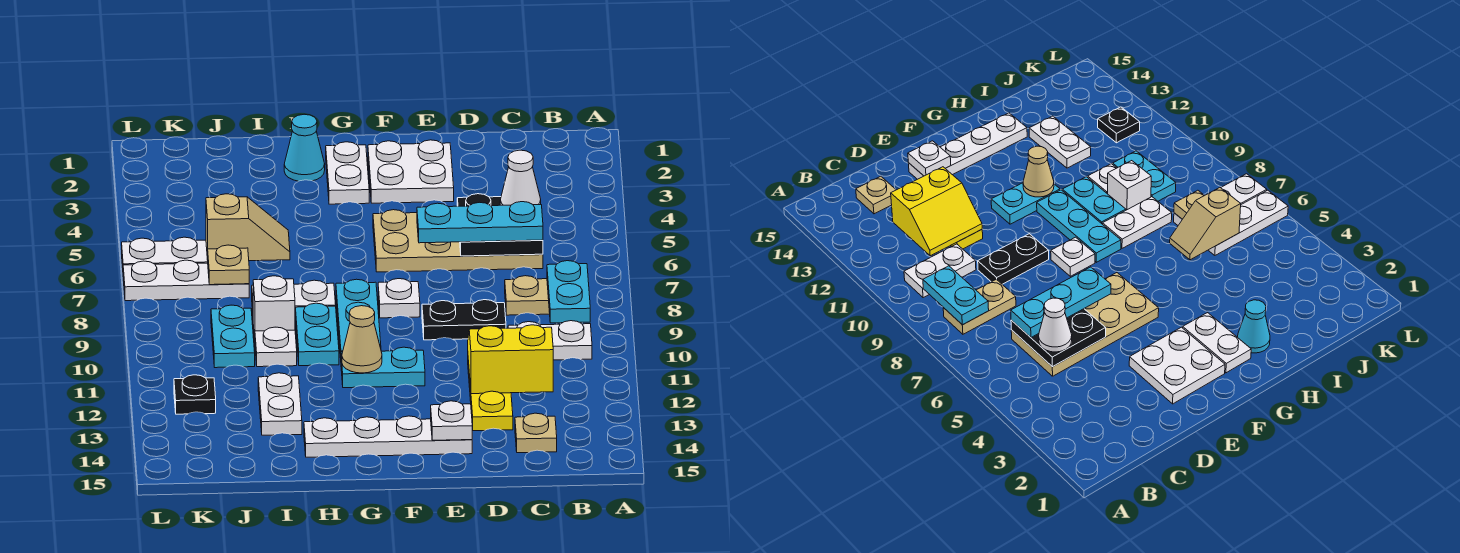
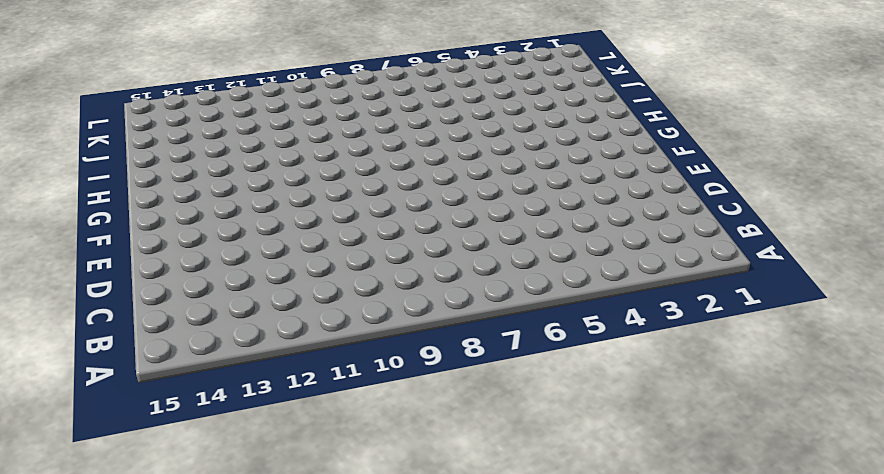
none -> tan 1x2 plate [505,276,550,315]
none -> white 1x2 plate [508,321,592,360]
none -> tan 2x4 plate [373,210,543,272]
none -> tan 1x1 plate [515,413,557,453]

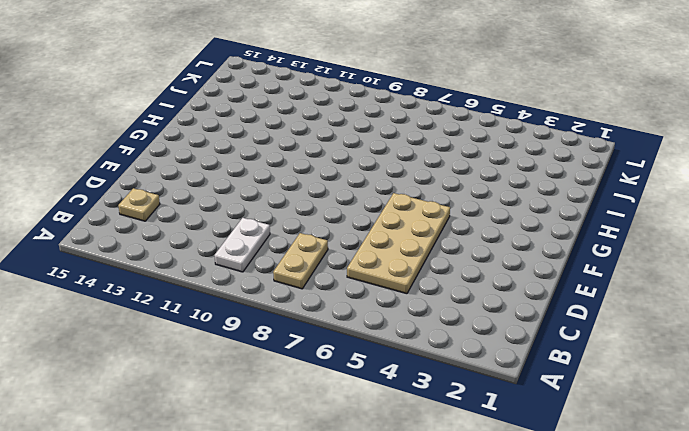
none -> black 1x2 plate [422,300,506,340]
none -> yellow 1x3 plate [468,360,513,431]
none -> white 2x2 plate [368,140,454,203]
none -> white 1x4 plate [304,416,472,457]

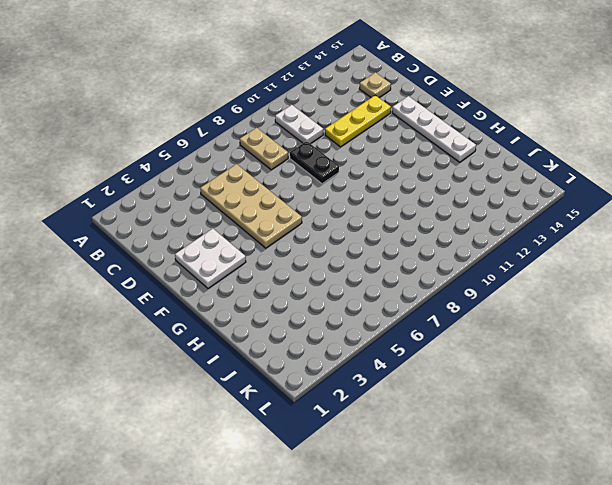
none -> white 1x1 plate [378,279,420,318]
none -> cyan 1x2 plate [341,347,425,388]
none -> white 1x2 plate [326,142,369,204]
none -> cyan 1x3 plate [336,279,381,358]

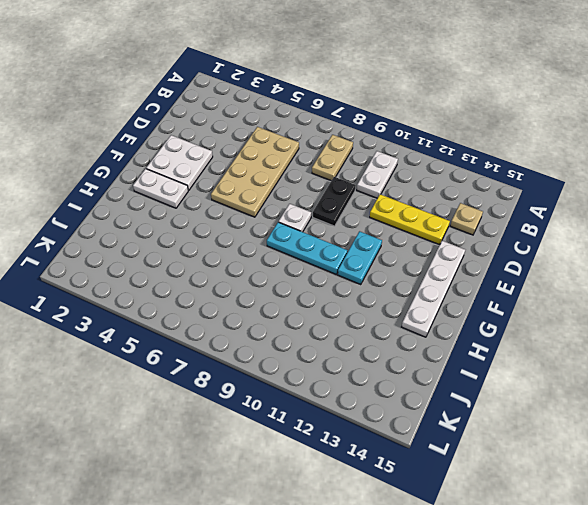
none -> cyan 1x1 cone [284,114,325,181]
none -> white 1x2 plate [252,280,336,311]
none -> cyan 1x2 plate [295,303,339,366]
none -> white 1x1 brick [253,276,295,338]

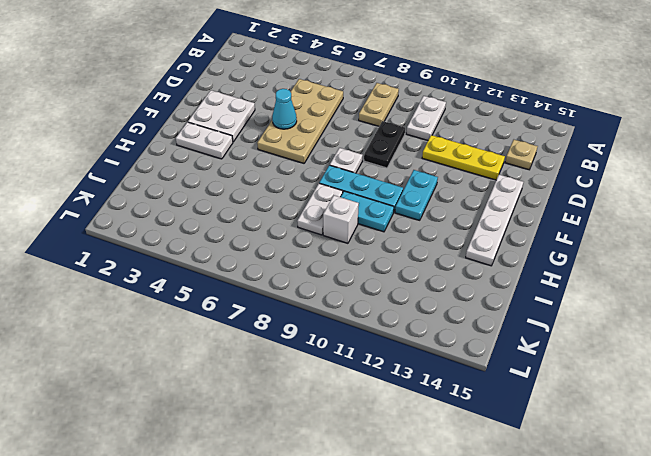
cyan 1x1 cone [272,89,297,129] -> cyan 1x1 cone moved to [284,114,325,181]
none -> white 1x1 plate [255,327,297,367]
none -> white 1x2 plate [258,373,302,435]
none -> white 1x3 plate [122,237,208,268]
none -> white 1x3 plate [123,260,249,301]

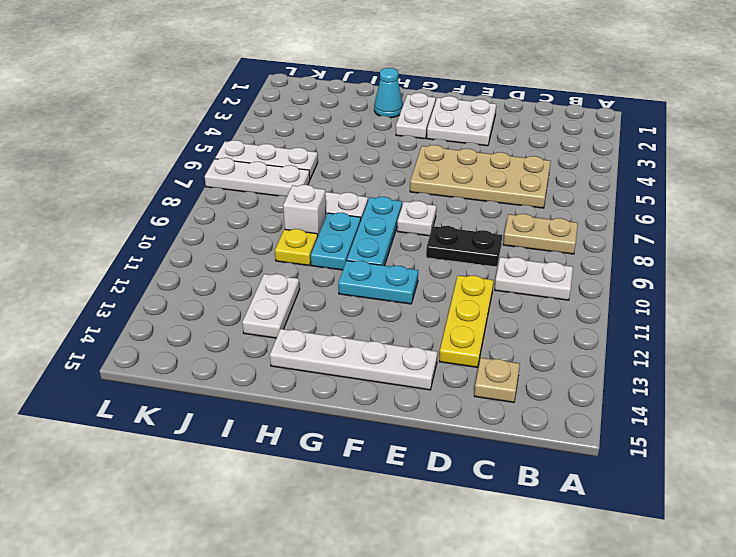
yellow 1x1 plate [275,229,318,266] -> white 1x1 plate [255,327,297,367]
none -> cyan 1x2 plate [211,305,255,368]
none -> black 1x1 plate [174,375,216,414]
none -> cyan 1x2 plate [547,261,590,323]
none -> black 2x2 plate [457,194,543,256]

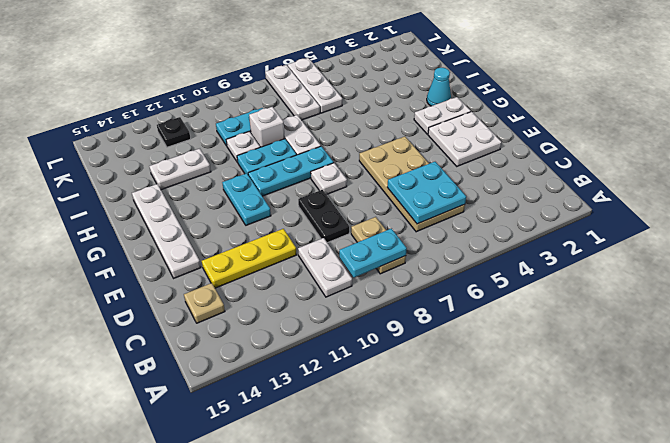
cyan 2x2 plate [387,162,466,224] -> black 2x2 plate [457,194,543,256]
none -> yellow 2x2 slope [468,325,553,394]
none -> white 1x1 plate [431,401,472,440]
none -> tan 1x1 cone [342,306,382,373]
none -> tan 1x2 slope [206,194,290,261]

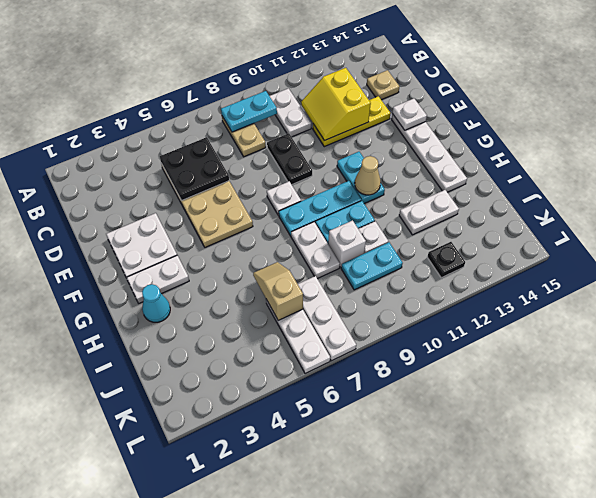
none -> tan 1x1 plate [208,245,249,285]
none -> white 1x1 cone [500,150,541,205]
none -> cyan 1x3 plate [417,202,543,243]

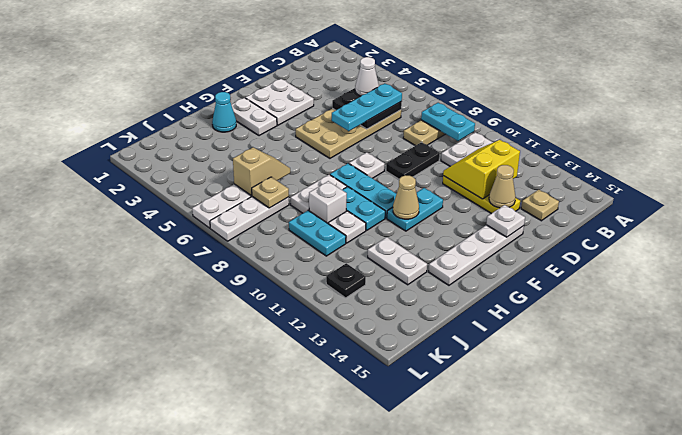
tan 1x1 cone [489,165,516,208] -> none

